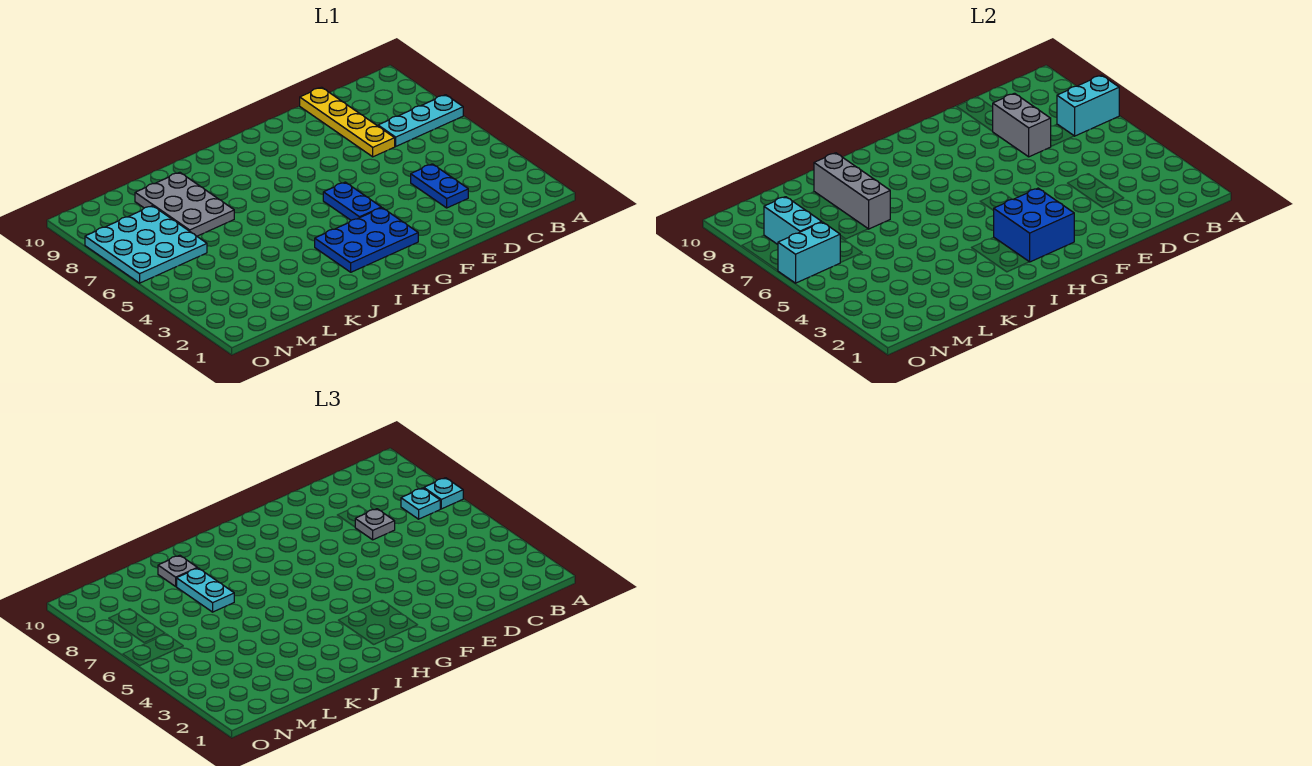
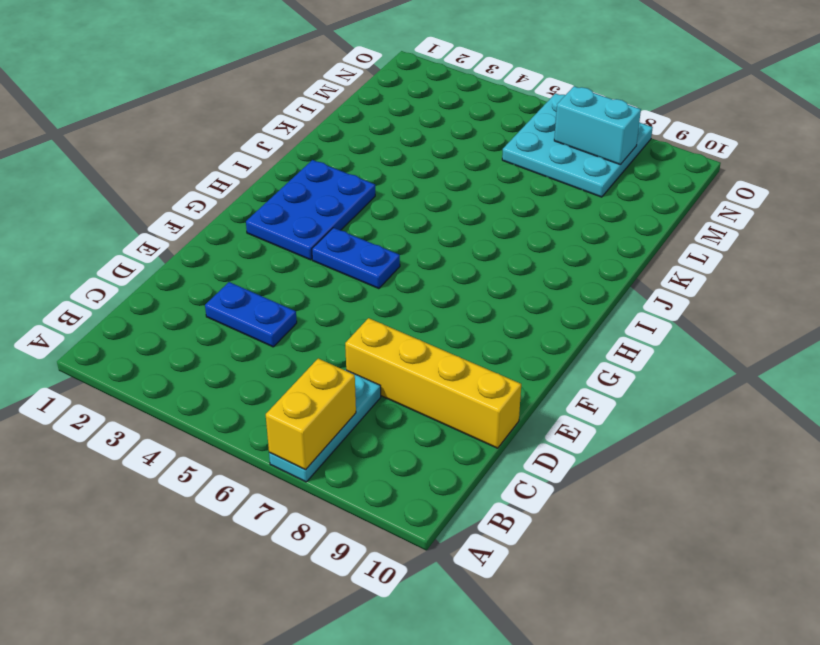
yellow 1x2 brick [266,359,356,470] -> cyan 1x2 brick [1057,75,1119,136]
yellow 1x4 brick [345,318,521,448] -> yellow 1x4 plate [300,87,395,157]
none -> grey 2x3 plate [135,172,234,236]
none -> grey 1x2 brick [993,93,1051,157]
none -> blue 2x2 brick [993,188,1074,262]

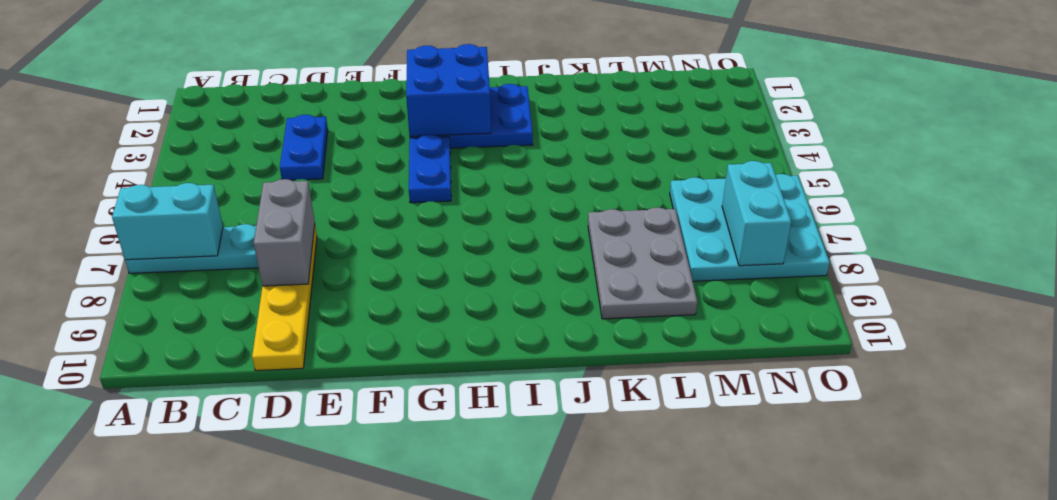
none -> grey 1x3 brick [814,153,890,229]
none -> cyan 1x2 brick [778,222,841,283]
none -> cyan 1x1 plate [424,478,463,509]

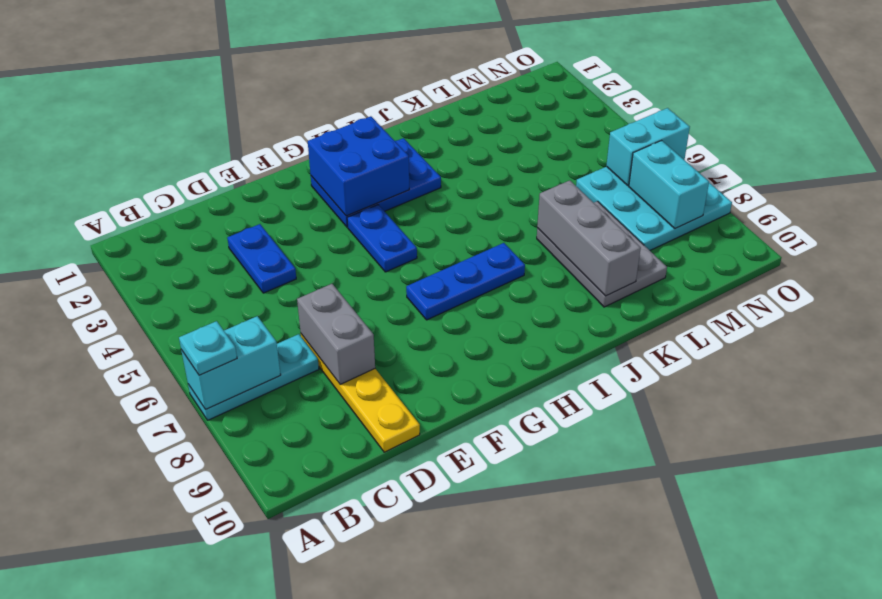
blue 1x3 plate [406,243,525,320] -> none
none -> cyan 1x1 plate [401,488,440,519]
none -> grey 1x1 plate [355,509,395,540]
none -> cyan 1x2 plate [176,568,234,612]

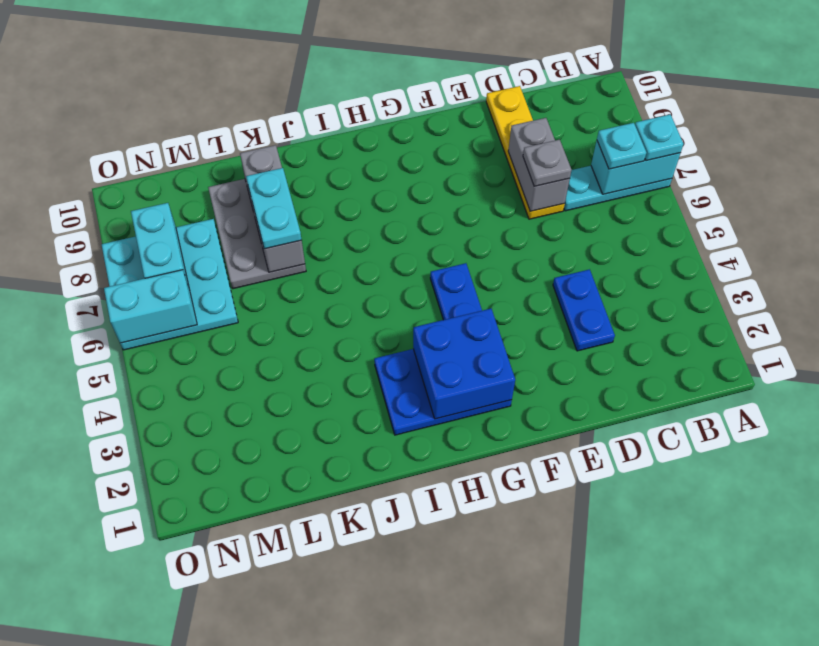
none -> grey 1x1 plate [158,555,197,586]

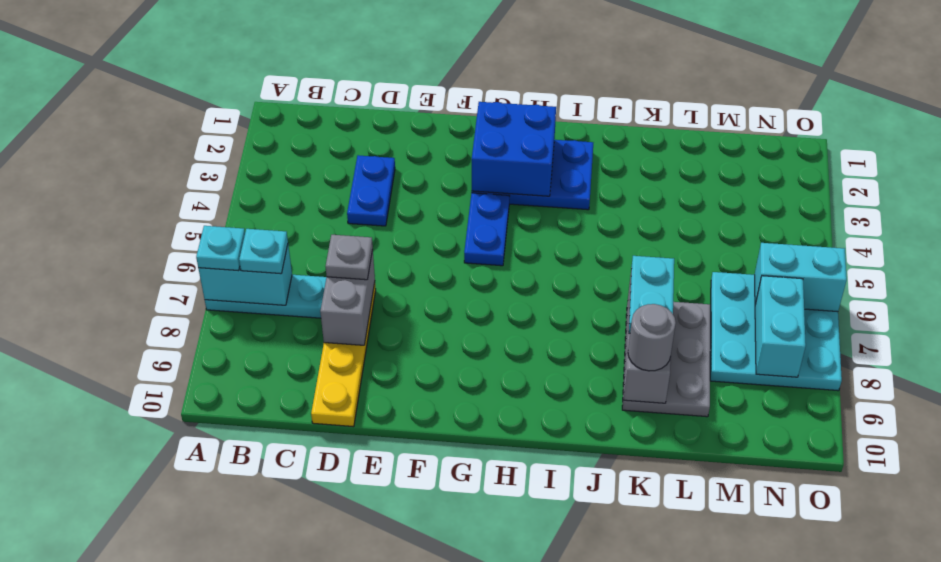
grey 1x1 round brick [628,304,676,371] -> grey 1x1 plate [158,555,197,586]

